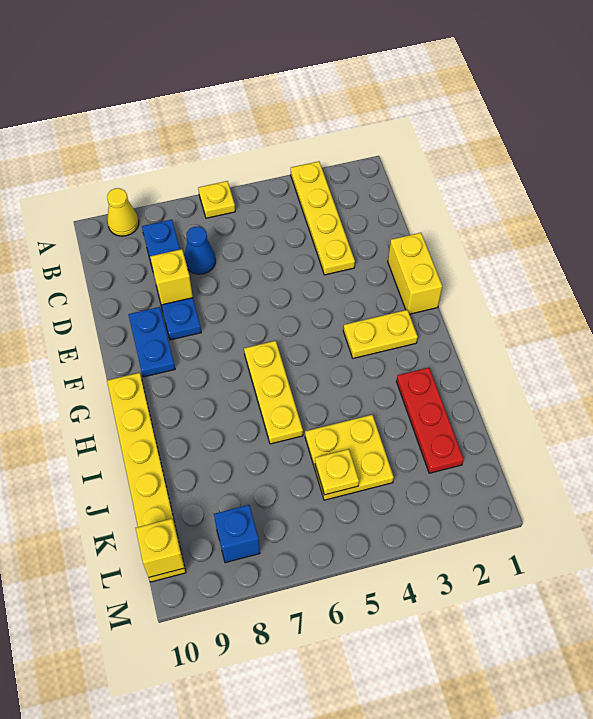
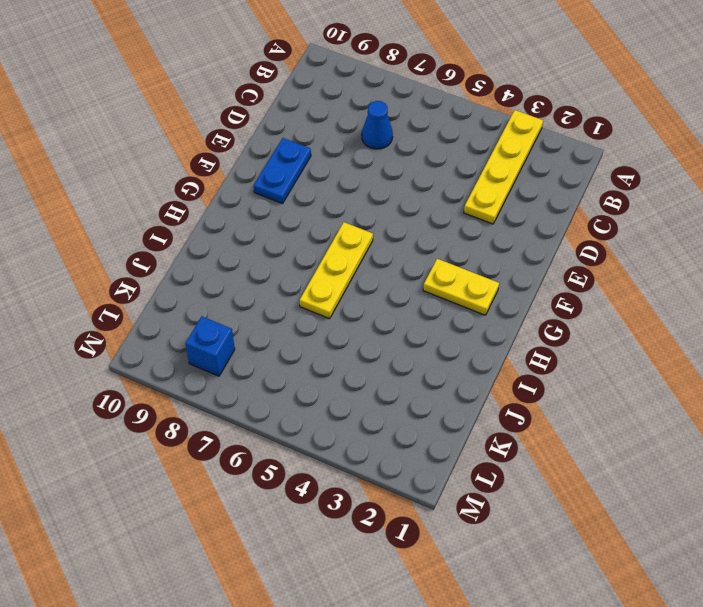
none -> yellow 1x1 plate [198,181,235,218]
none -> yellow 1x1 cone [107,188,139,236]
none -> blue 1x4 plate [142,220,201,340]

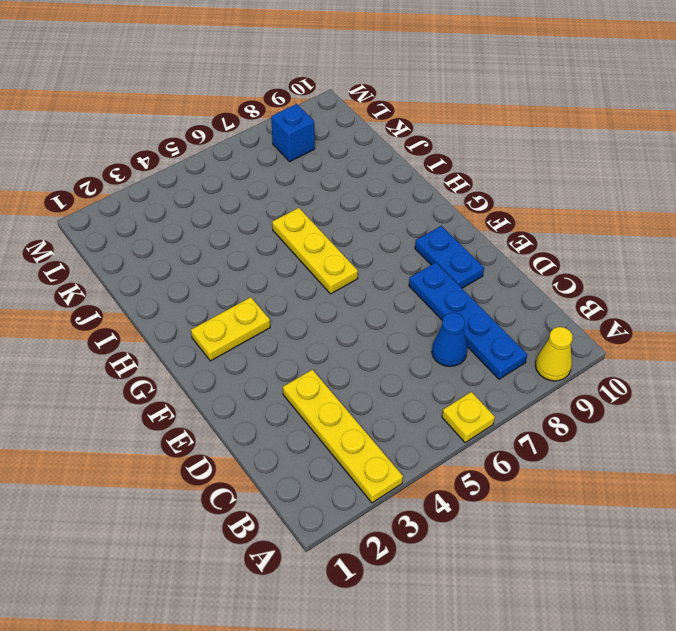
none -> yellow 1x2 brick [388,233,442,314]
none -> yellow 1x6 plate [107,373,186,582]
none -> red 1x3 plate [396,368,464,473]

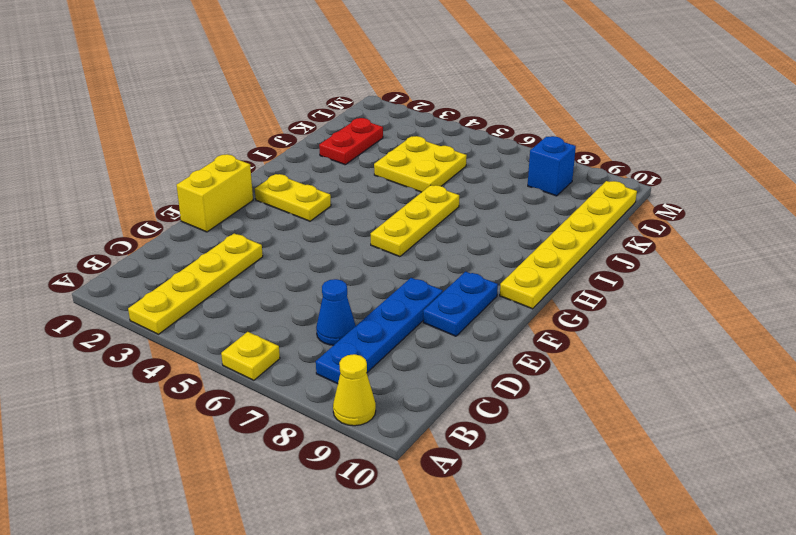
red 1x2 plate [319,118,383,165] -> red 1x3 plate [396,368,464,473]
none -> yellow 1x1 brick [150,249,193,305]
none -> yellow 1x1 plate [315,449,359,495]
none -> yellow 1x1 brick [136,519,185,577]

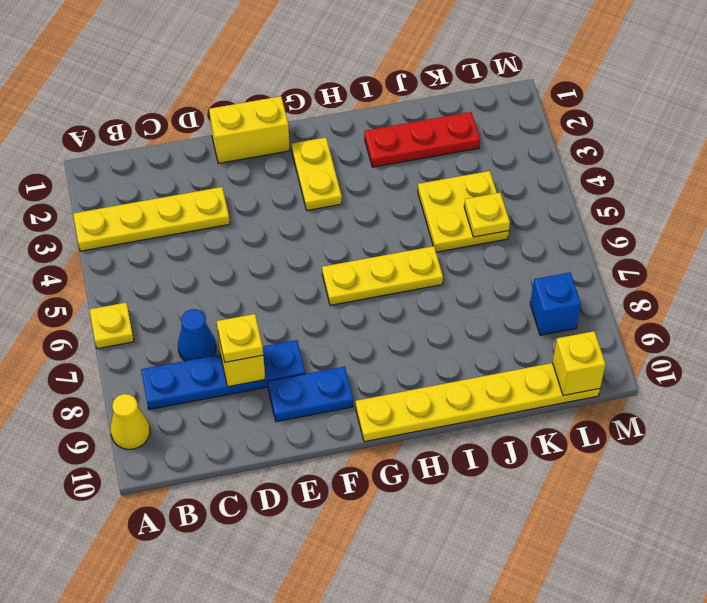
yellow 1x1 plate [217,314,263,362] -> none

